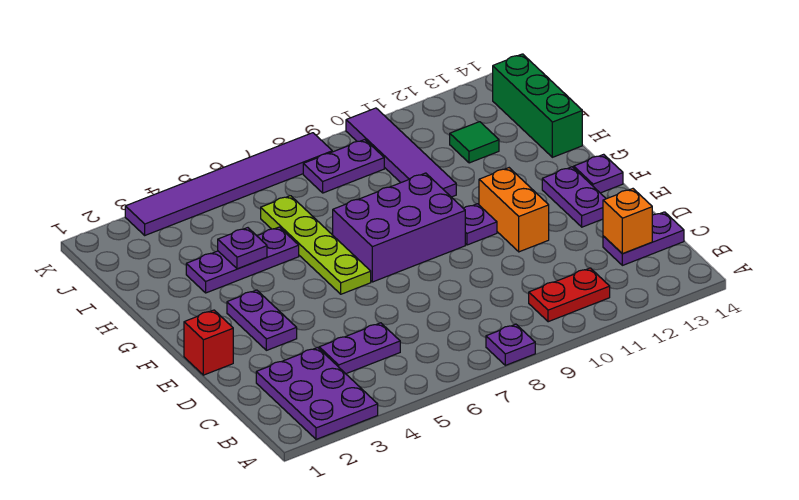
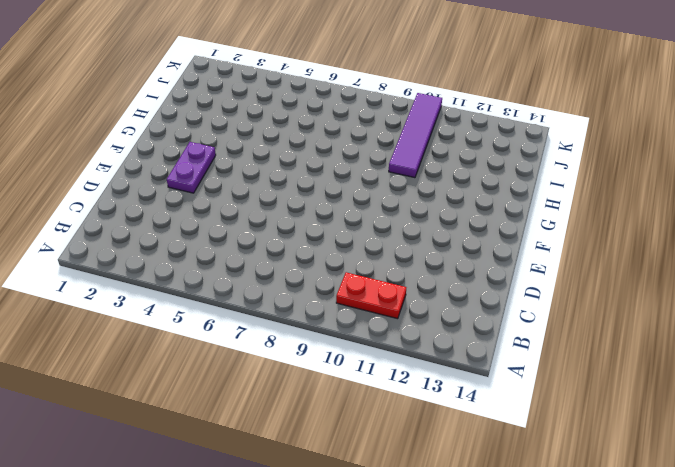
none -> purple 2x3 plate [256,348,378,439]
none -> purple 1x1 plate [486,324,535,365]
none -> purple 1x2 plate [319,323,400,374]

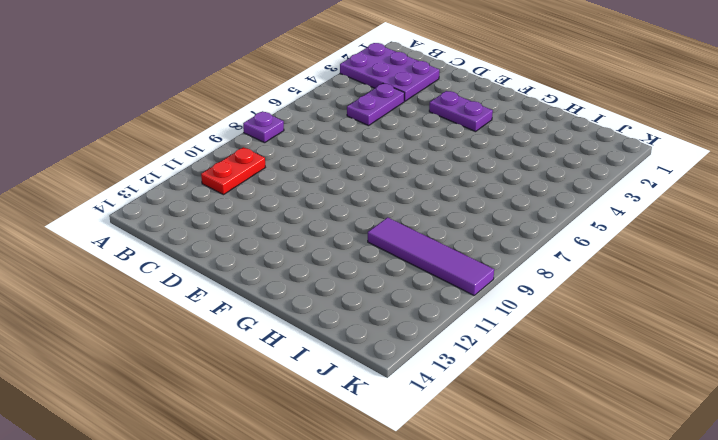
none -> purple 1x2 plate [603,212,684,265]
none -> red 1x1 brick [184,310,233,375]
none -> orange 1x2 brick [479,168,549,252]

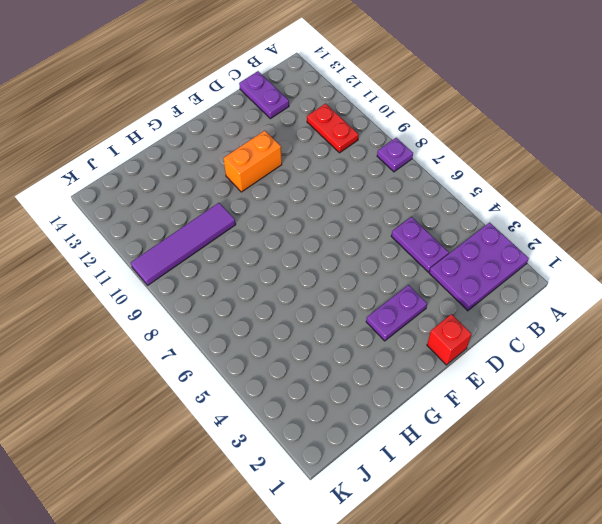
none -> purple 1x2 plate [542,167,606,227]
none -> lime 1x4 plate [261,196,371,294]
none -> purple 2x3 brick [333,173,465,282]

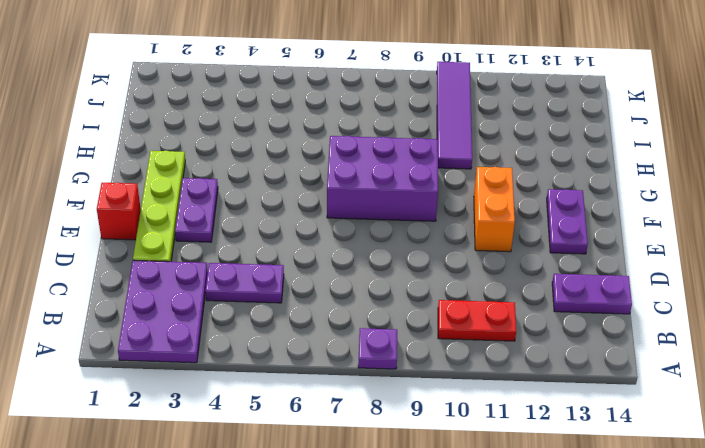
lime 1x4 plate [133,151,185,262] -> lime 1x4 plate moved to [261,196,371,294]
none -> purple 1x1 plate [463,204,497,245]
none -> purple 1x1 plate [574,154,623,193]
none -> purple 1x3 plate [186,227,299,293]

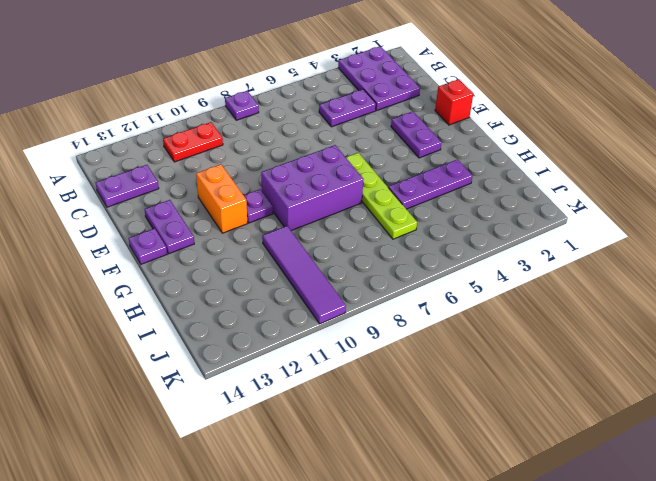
none -> green 1x3 brick [493,54,582,157]
none -> green 1x1 tile [450,122,499,163]
none -> purple 1x2 plate [303,140,384,193]

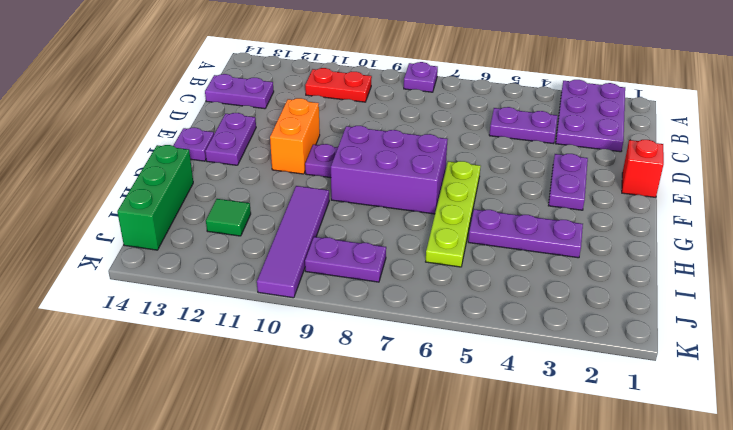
none -> purple 1x6 tile [125,133,332,235]
none -> orange 1x1 brick [603,189,652,254]
none -> purple 1x1 plate [218,228,267,269]

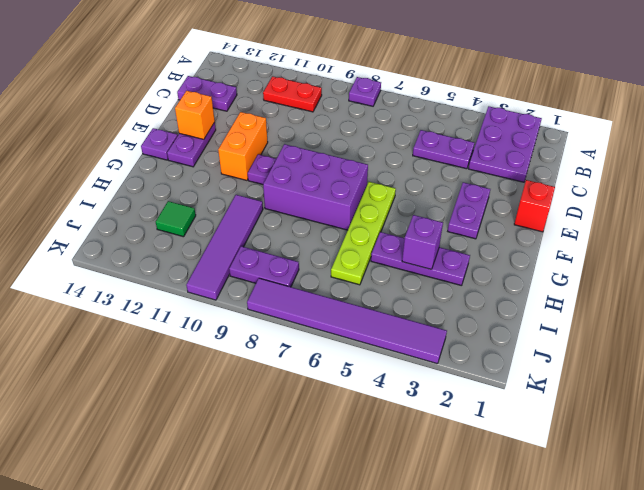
orange 1x1 brick [175,91,215,139] -> orange 1x1 brick moved to [603,189,652,254]
purple 1x1 brick [402,215,443,269] -> purple 1x1 plate [218,228,267,269]
none -> green 1x3 brick [493,54,582,157]

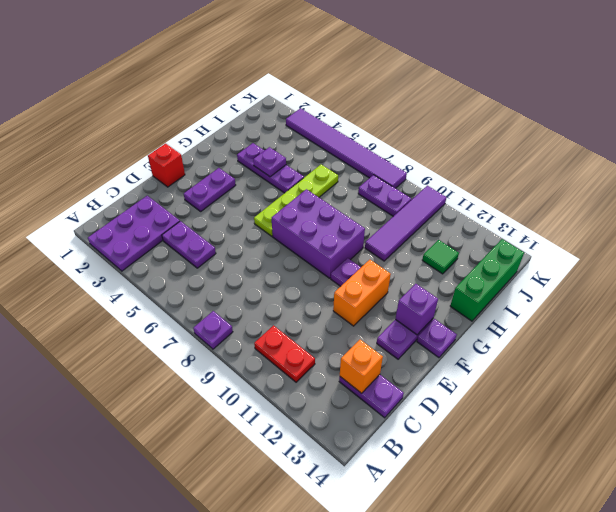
purple 1x1 brick [395,284,438,335] -> none

